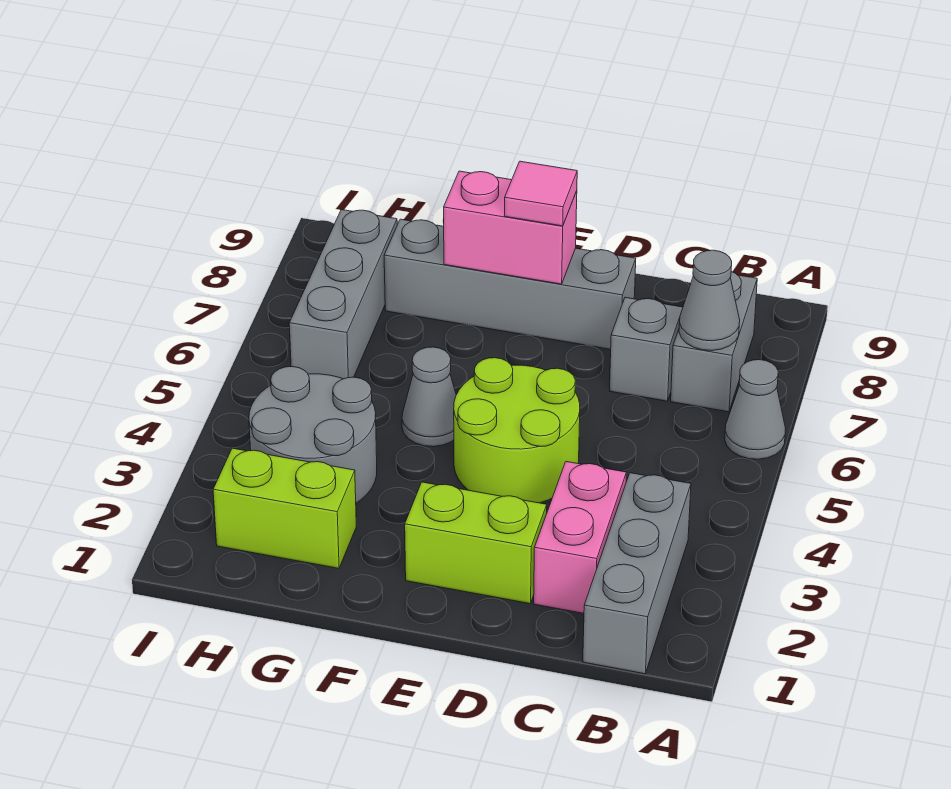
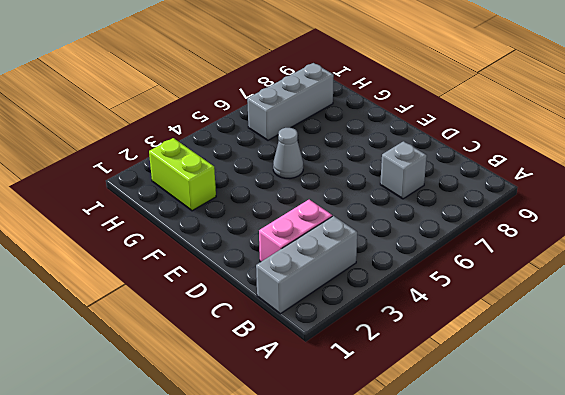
none -> grey 1x1 cone [725,360,786,459]
none -> grey 1x2 brick [671,272,757,412]
none -> lime 1x2 brick [405,482,547,604]

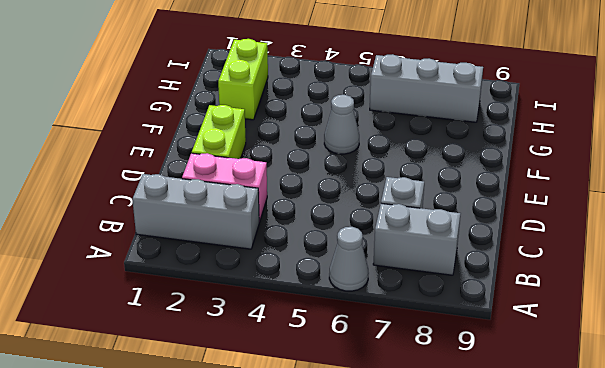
none -> lime 2x2 round brick [454,358,580,503]
none -> grey 1x4 brick [384,219,636,349]
none -> grey 2x2 round brick [249,367,377,503]

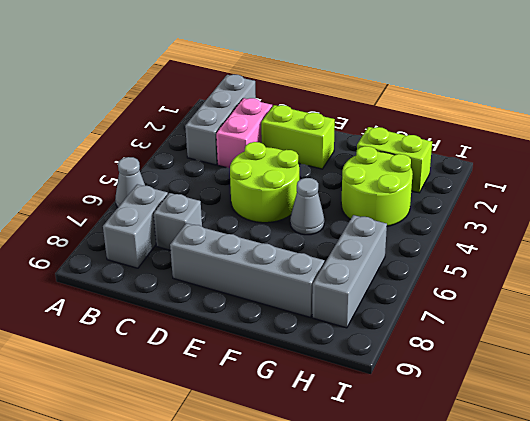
lime 2x2 round brick [341,146,413,226] -> grey 2x2 round brick [249,367,377,503]
none -> grey 1x1 cone [679,250,740,351]
none -> pink 1x2 brick [444,171,577,284]
none -> pink 1x1 tile [505,161,577,226]

